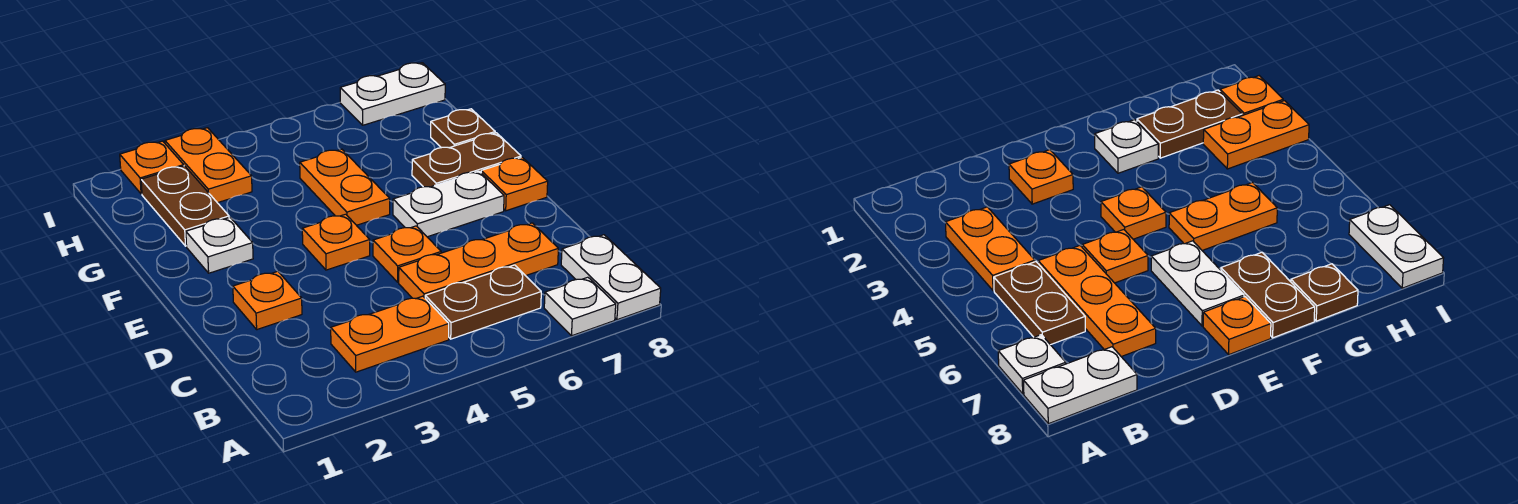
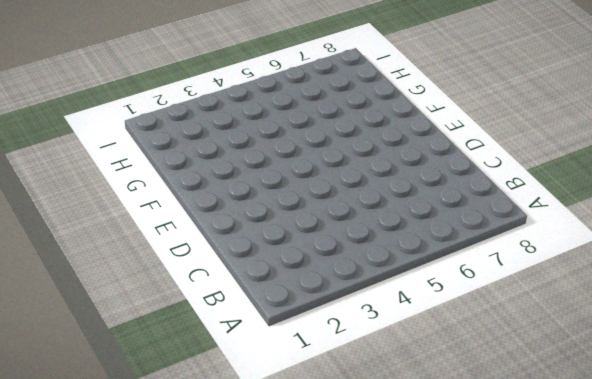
none -> white 1x1 plate [544,277,616,336]
none -> white 1x2 plate [561,235,661,320]
none -> orange 1x2 plate [331,296,449,372]

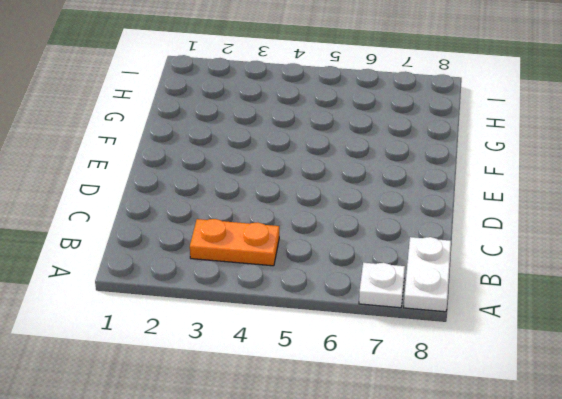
none -> brown 1x2 plate [425,265,541,339]
none -> orange 1x3 plate [399,223,558,299]
none -> orange 1x1 plate [233,271,302,330]

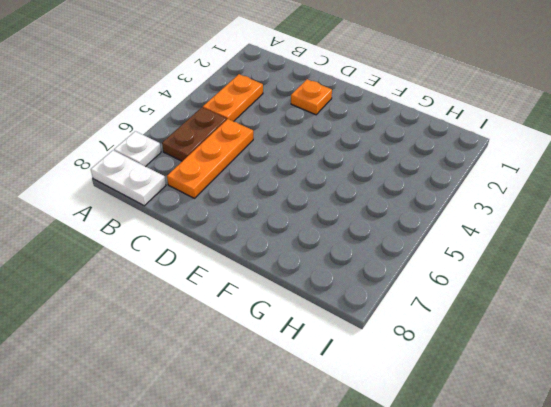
none -> orange 1x1 plate [373,226,441,282]
none -> orange 1x1 plate [302,214,370,270]
none -> white 1x2 plate [393,171,504,237]

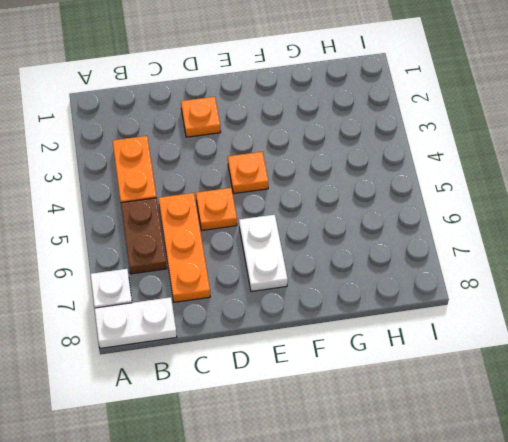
none -> orange 1x1 plate [481,157,548,211]
none -> white 1x1 plate [186,217,253,273]
none -> orange 1x2 plate [300,149,390,225]

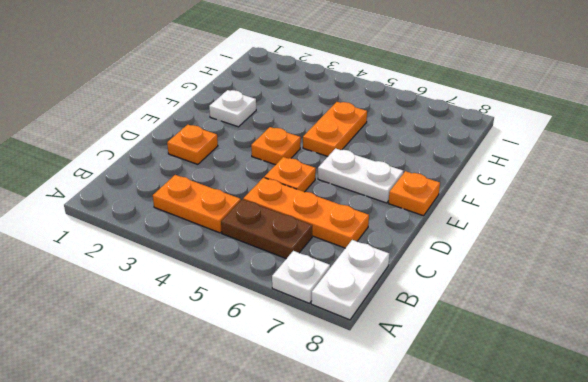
none -> brown 1x2 plate [412,133,521,187]
none -> brown 1x2 plate [141,166,229,246]
none -> brown 1x1 plate [431,109,495,148]

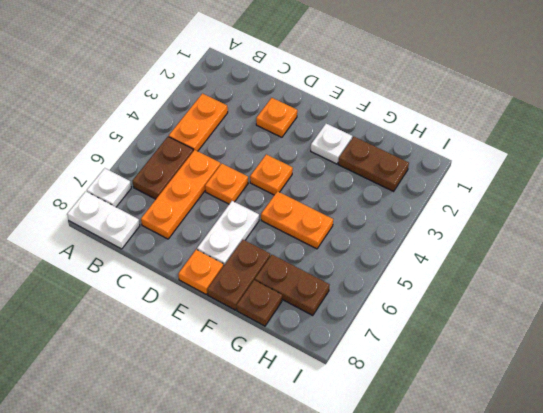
brown 1x2 plate [255,255,330,316] -> none
none -> orange 1x2 plate [165,128,252,203]
none -> orange 1x1 plate [120,141,184,194]
none -> white 1x2 plate [340,63,445,125]

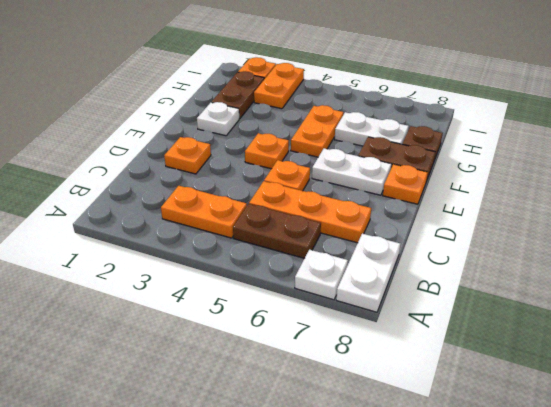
white 1x2 plate [335,112,409,146] -> white 1x2 plate moved to [340,63,445,125]

